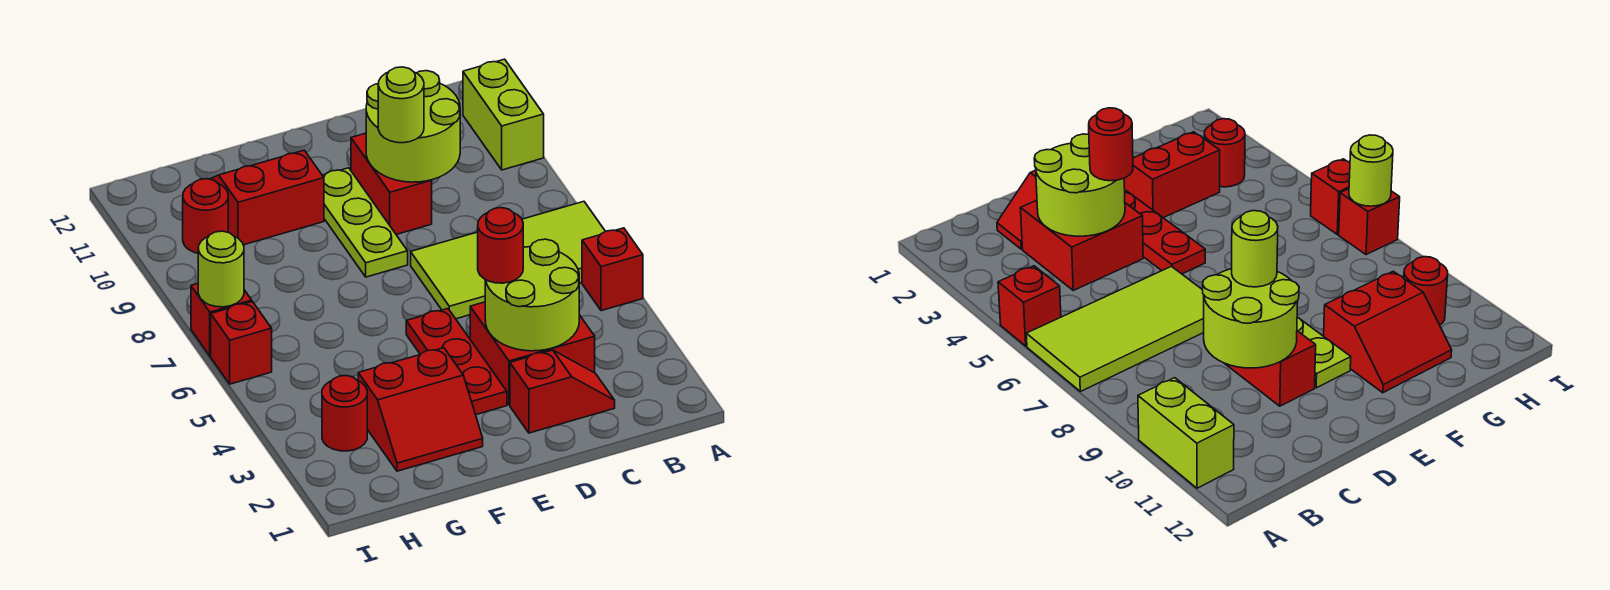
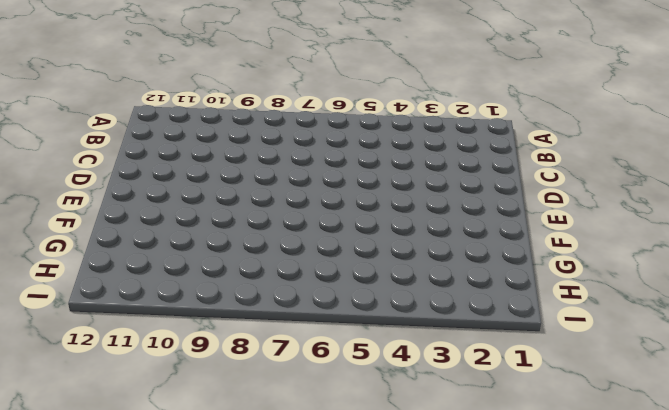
none -> red 1x1 brick [582,228,643,311]
none -> lime 2x4 tile [411,201,605,319]
none -> lime 1x2 brick [463,59,544,170]

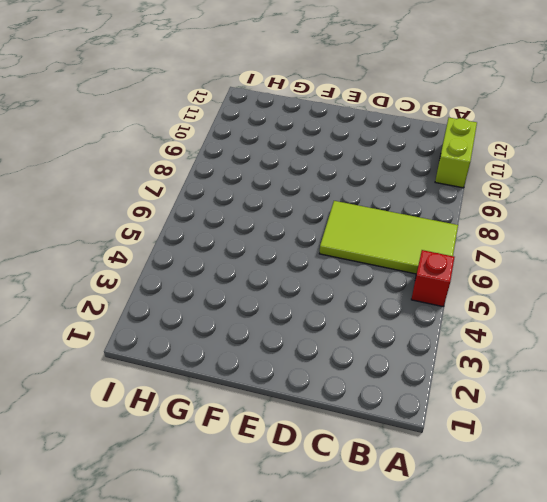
none -> red 1x2 slope [510,350,615,433]
none -> red 2x2 brick [470,302,595,405]
none -> red 1x2 brick [351,133,432,234]

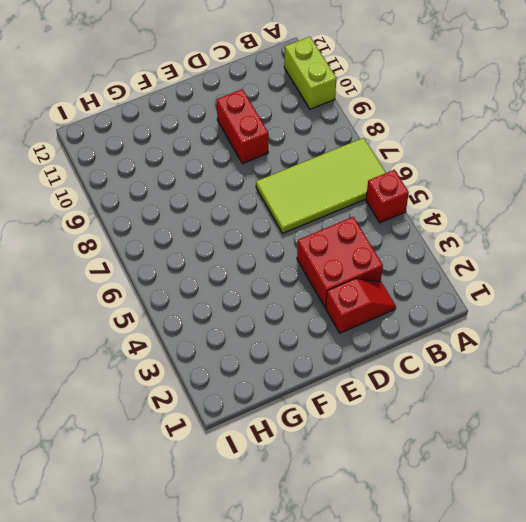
none -> red 1x3 plate [406,309,507,415]
none -> lime 1x3 plate [322,168,408,277]
none -> red 2x2 slope [358,348,483,471]

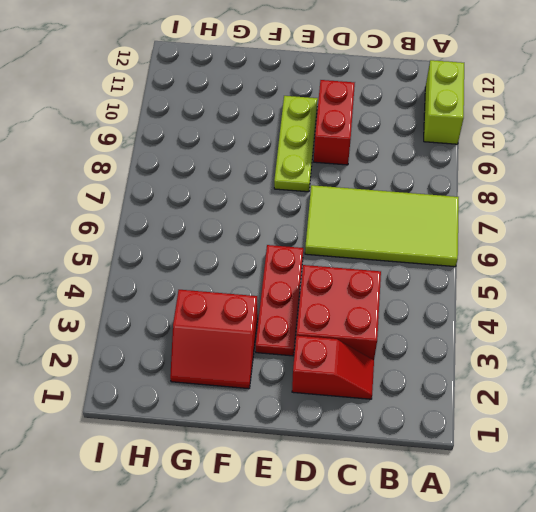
none -> red 1x1 brick [582,228,643,311]
none -> red 2x2 slope [211,150,324,245]
none -> red 1x1 round brick [322,376,367,451]

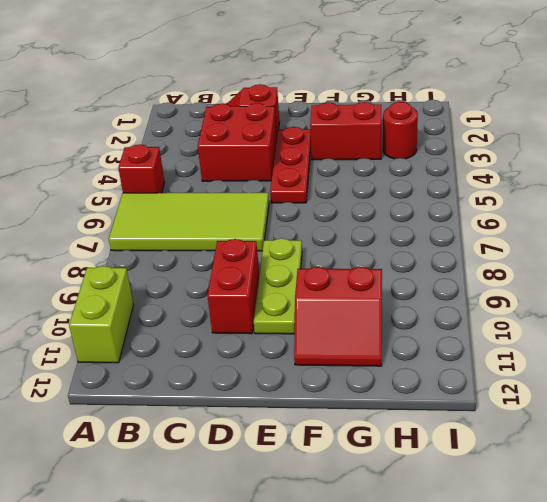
none -> red 1x1 round brick [183,179,228,253]
none -> red 1x1 brick [211,302,272,384]
none -> red 1x1 brick [191,284,252,356]

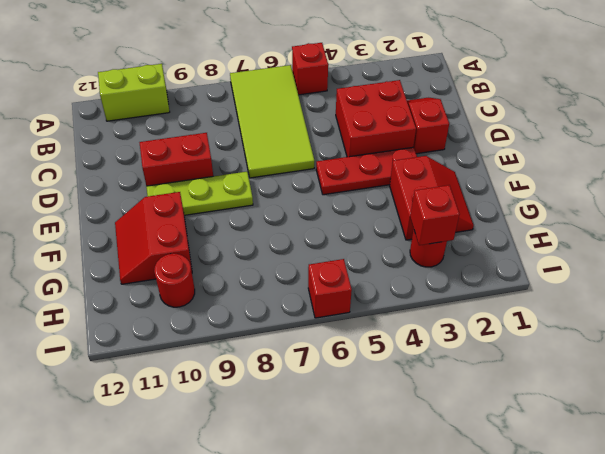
red 1x1 brick [410,185,460,245] -> red 1x1 brick moved to [191,284,252,356]
none -> lime 2x2 round brick [485,239,579,351]
none -> lime 2x2 round brick [366,71,460,182]
none -> lime 1x1 round brick [198,231,244,307]

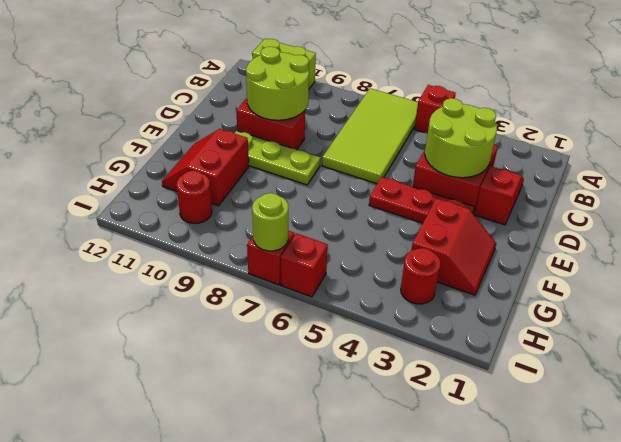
none -> red 1x1 round brick [478,208,523,283]
none -> lime 1x1 round brick [378,67,424,143]

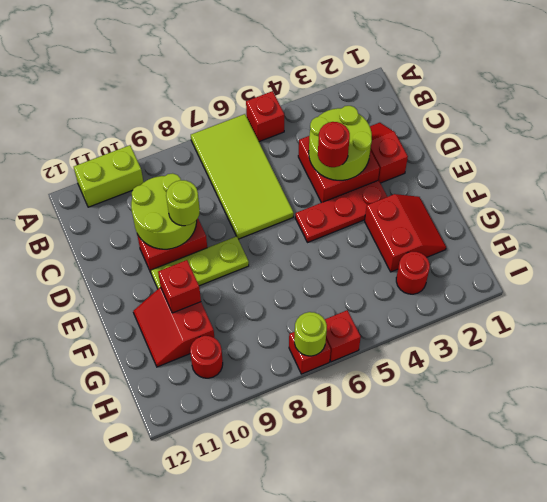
red 1x1 brick [158,260,201,313] -> none

